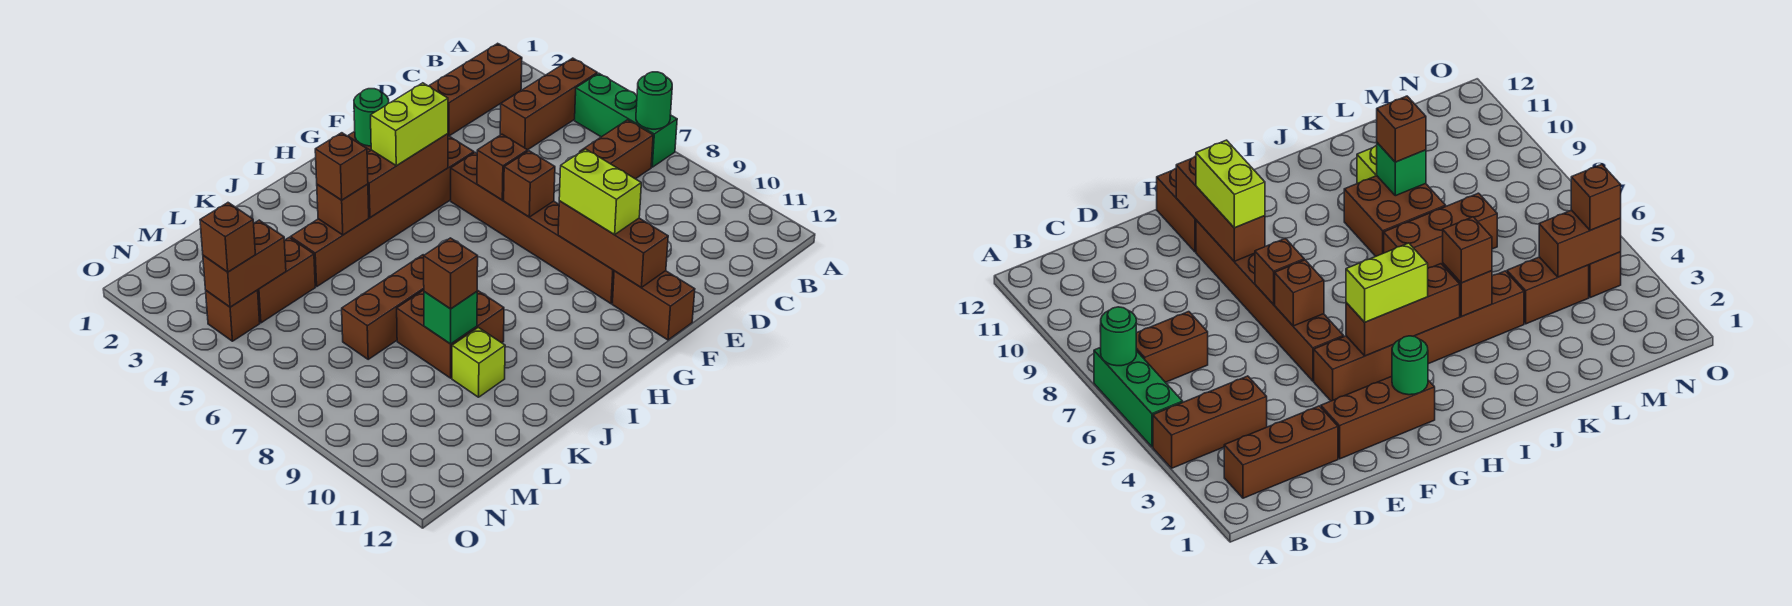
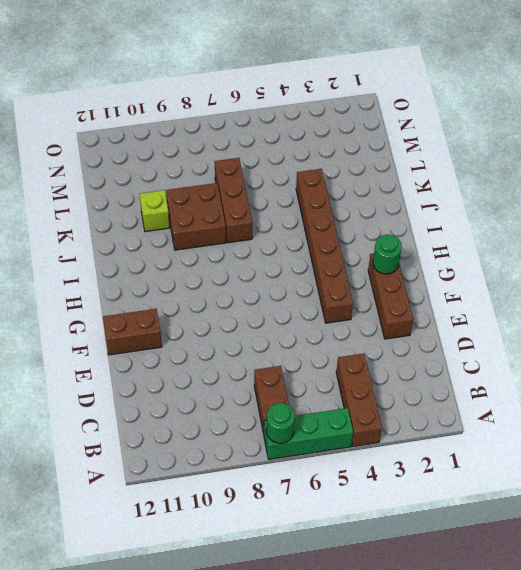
none -> brown 1x3 brick [429,43,522,136]
none -> brown 1x6 brick [451,153,614,304]
none -> brown 1x2 brick [258,237,315,323]

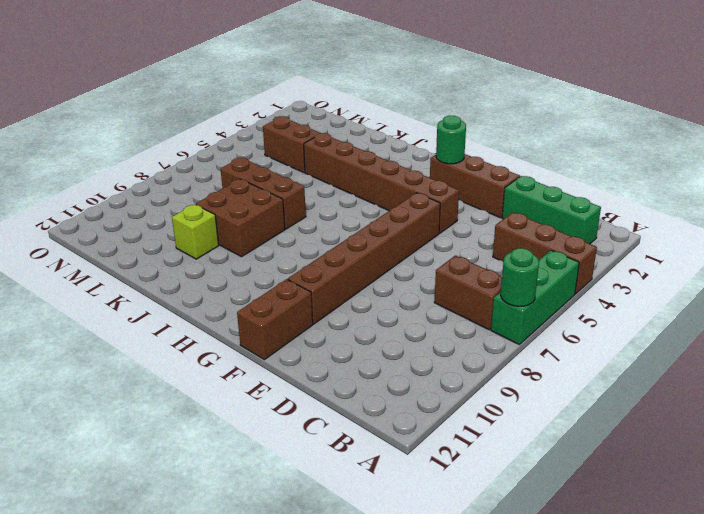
green 1x3 brick [502,176,601,244] -> brown 1x3 brick [429,43,522,136]
none -> brown 1x1 brick [206,290,260,341]
none -> brown 1x1 brick [477,134,528,200]
none -> brown 1x1 brick [504,151,555,217]

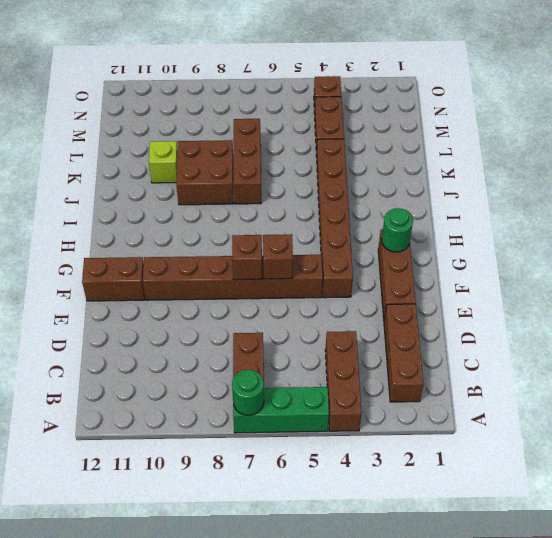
none -> brown 1x3 brick [558,201,668,288]
none -> brown 1x3 brick [367,134,448,218]
none -> brown 1x1 brick [317,184,369,235]

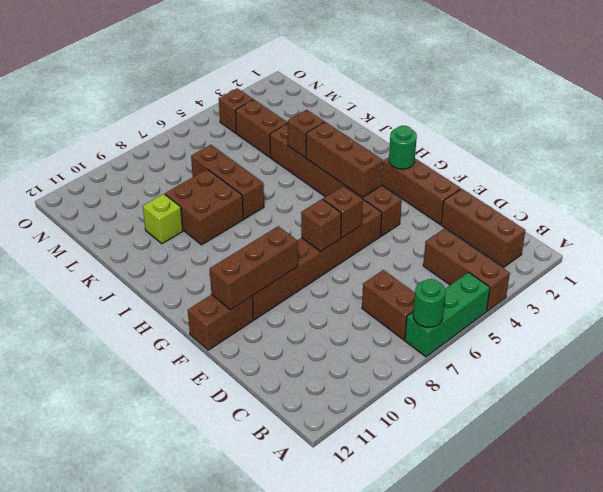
none -> green 1x1 brick [424,292,477,344]
none -> brown 1x2 brick [203,220,286,307]
none -> lime 1x2 brick [559,149,641,234]

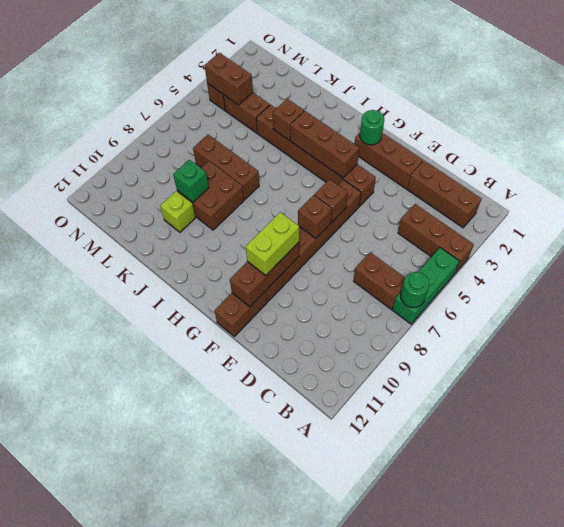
none -> lime 1x2 brick [371,83,448,166]
none -> brown 1x1 brick [315,133,368,200]
none -> brown 1x1 brick [424,238,478,309]

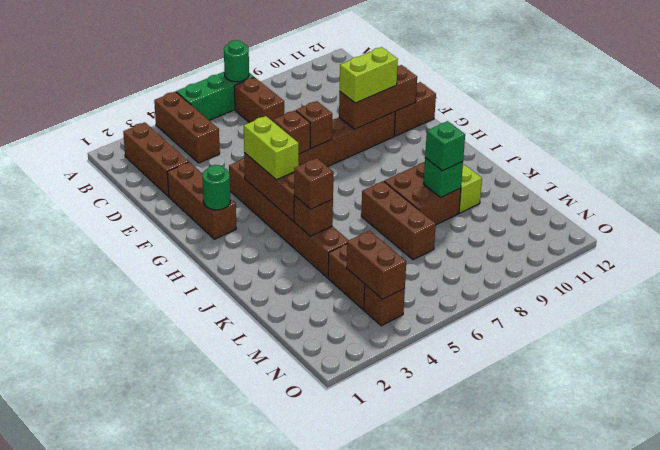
green 1x1 brick [425,121,465,171] -> brown 1x1 brick [424,238,478,309]
none -> brown 1x1 brick [200,203,255,272]

